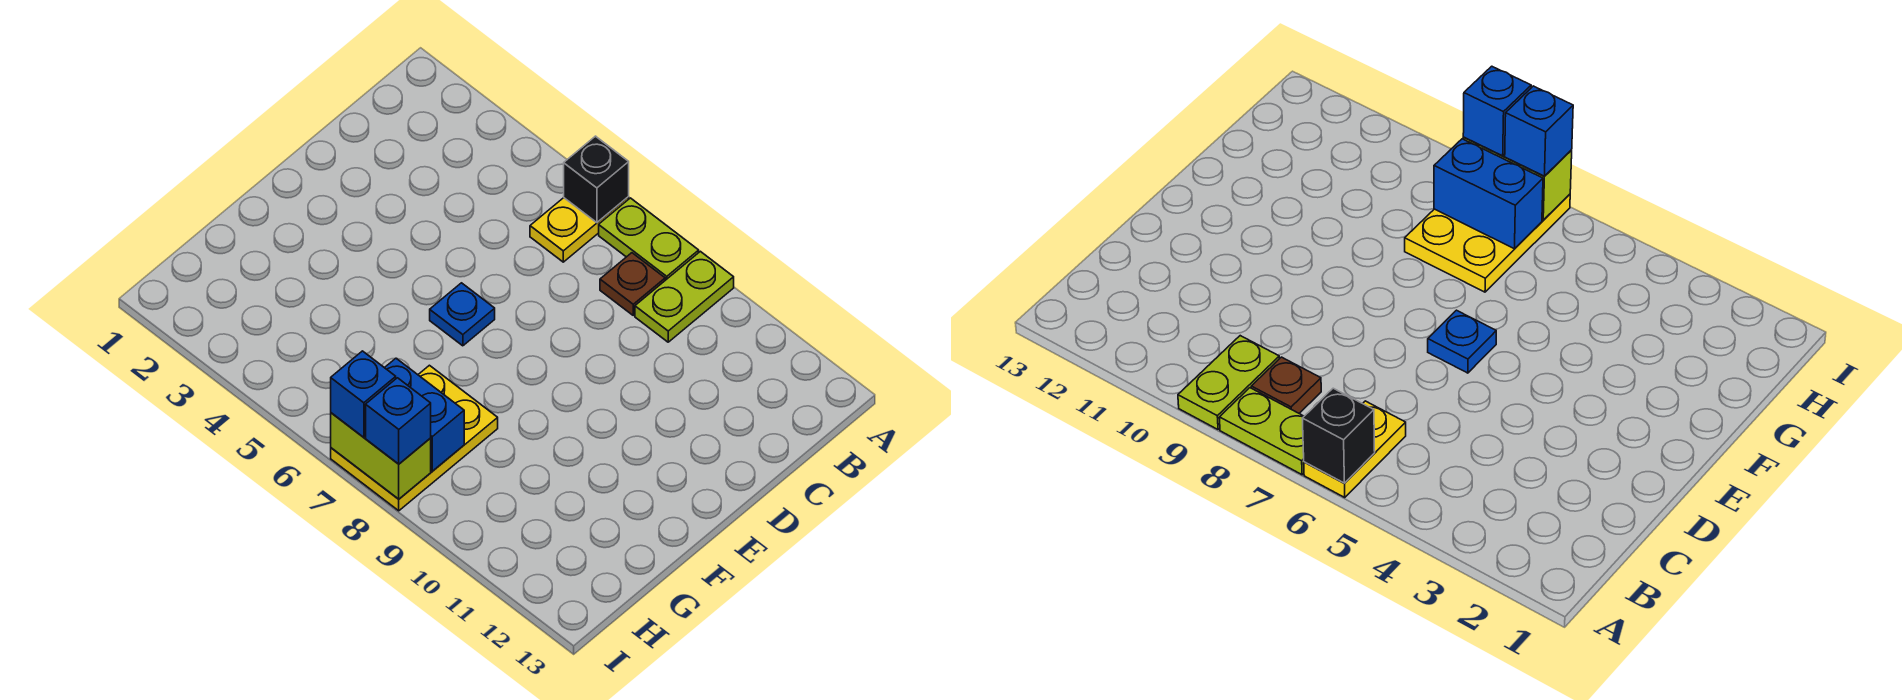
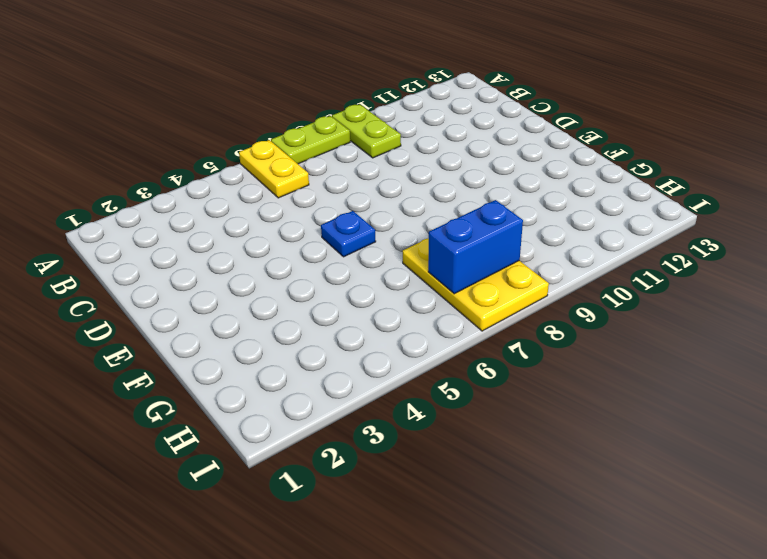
none -> brown 1x1 plate [600,253,665,315]
none -> black 1x1 brick [564,136,629,223]

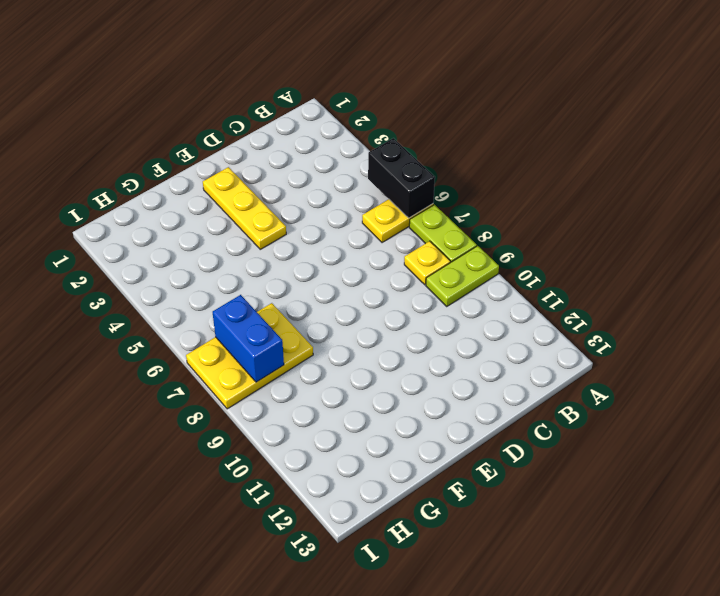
black 1x2 brick [368,138,435,218] -> black 1x1 brick [564,136,629,223]
yellow 1x1 plate [404,241,451,285] -> brown 1x1 plate [600,253,665,315]
yellow 1x3 plate [203,167,286,249] -> none
none -> blue 1x1 plate [430,283,495,346]
none -> lime 1x2 brick [331,413,431,499]

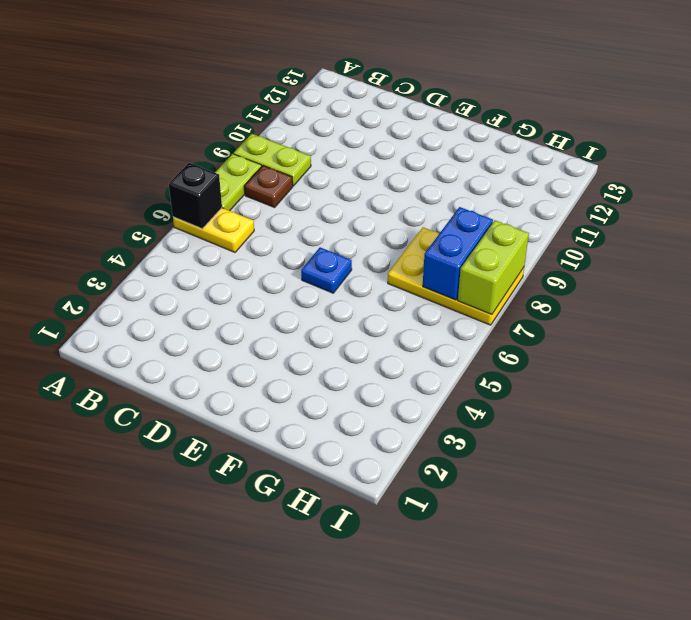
none -> blue 1x1 brick [331,351,396,437]
none -> blue 1x1 brick [366,378,431,464]

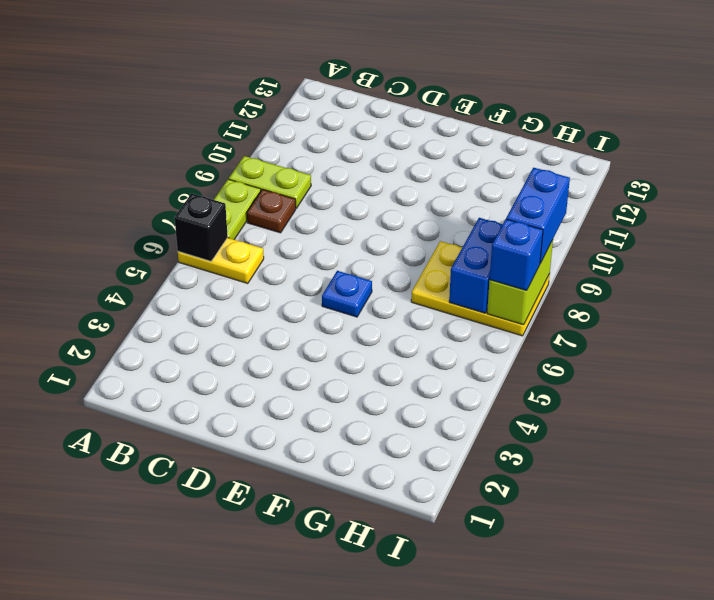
blue 1x2 brick [506,168,570,263] -> blue 1x1 brick [366,378,431,464]

